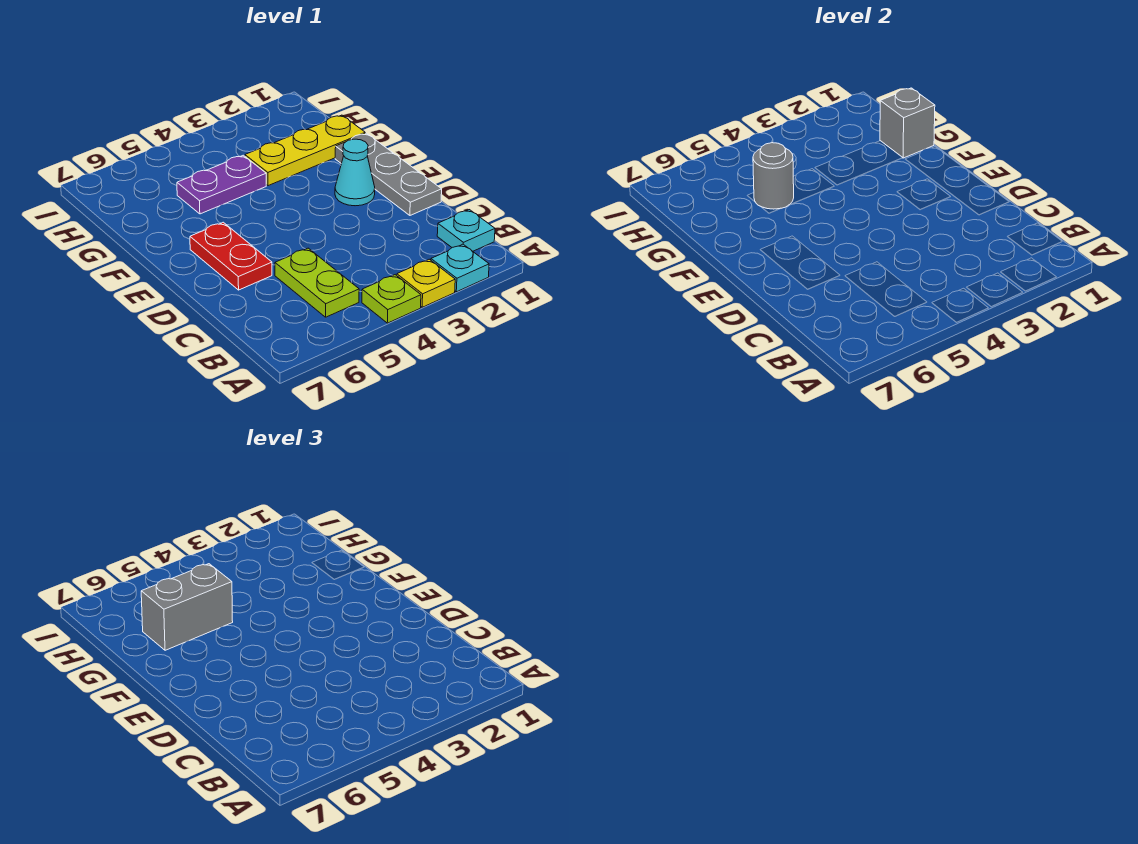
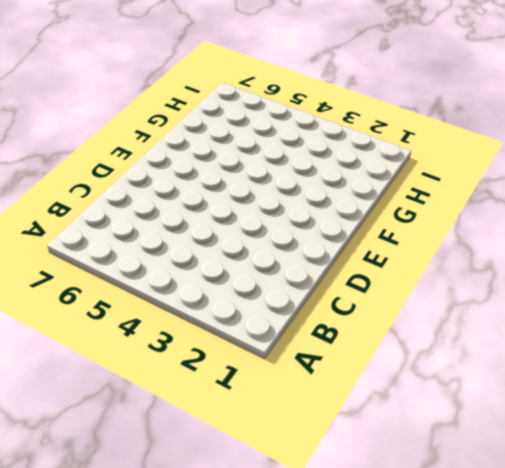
none -> cyan 1x1 plate [431,244,489,292]
none -> yellow 1x1 plate [397,259,455,307]
none -> lime 1x1 plate [362,275,421,323]

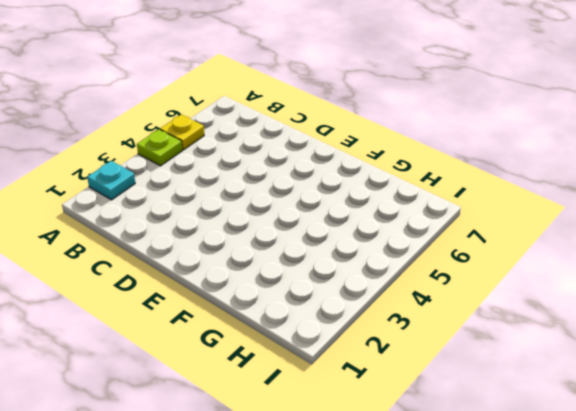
yellow 1x1 plate [160,114,204,150] -> yellow 1x1 plate moved to [397,259,455,307]
none -> cyan 1x1 plate [437,210,495,251]
none -> lime 1x2 plate [275,248,359,317]
none -> grey 1x3 plate [335,133,442,215]

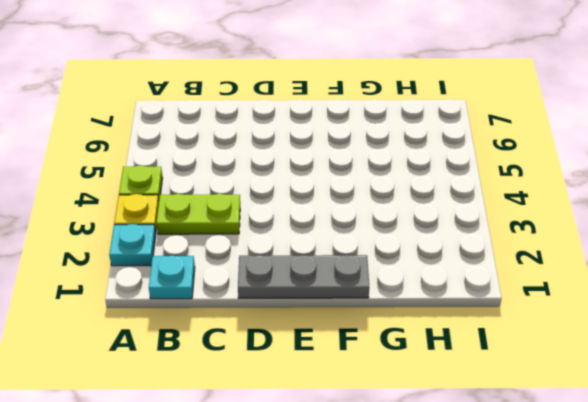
lime 1x2 plate [156,194,240,234] -> lime 1x2 plate moved to [275,248,359,317]
none -> red 1x2 plate [190,222,272,290]
none -> cyan 1x1 cone [335,139,375,206]
none -> yellow 1x3 plate [245,115,365,186]

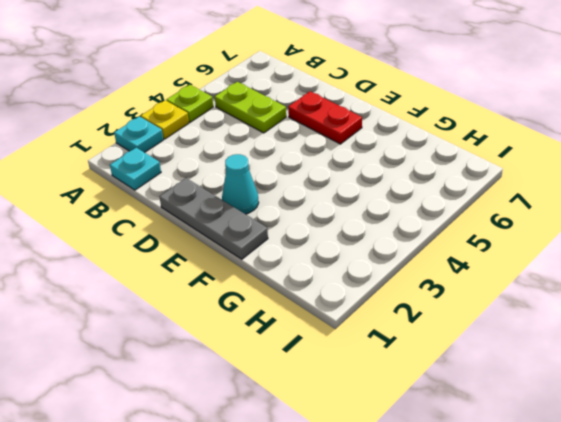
none -> yellow 1x3 plate [245,115,365,186]
none -> purple 1x2 plate [177,155,266,214]
none -> grey 1x1 brick [880,88,935,158]

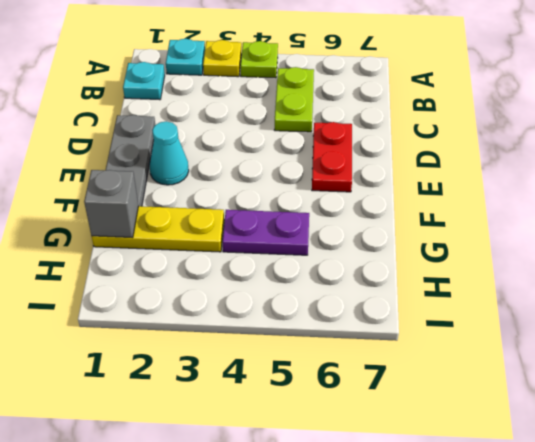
none -> grey 1x1 round brick [753,143,794,209]
none -> grey 1x2 brick [141,564,233,650]

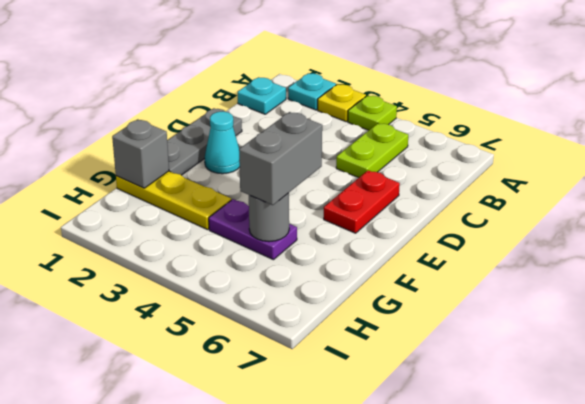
grey 1x2 brick [239,112,322,205] -> grey 1x2 brick turned to [141,564,233,650]

